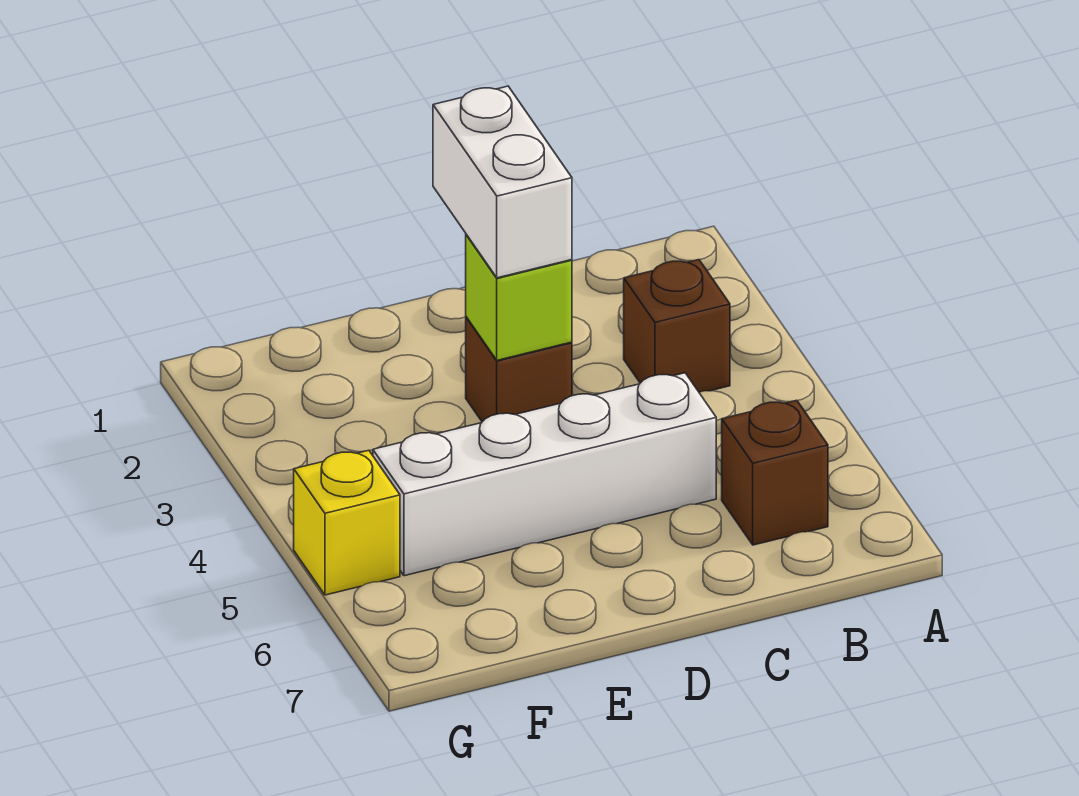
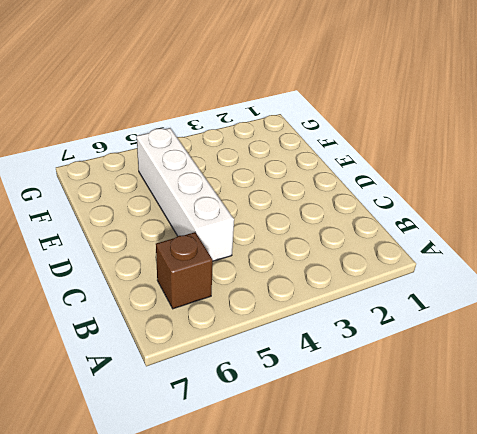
none -> brown 1x1 brick [624,260,730,392]
none -> brown 1x1 brick [466,317,572,422]

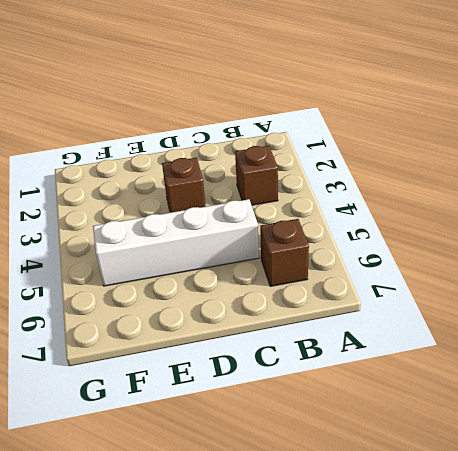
none -> yellow 1x1 brick [294,450,400,595]
none -> lime 1x1 brick [466,234,572,360]

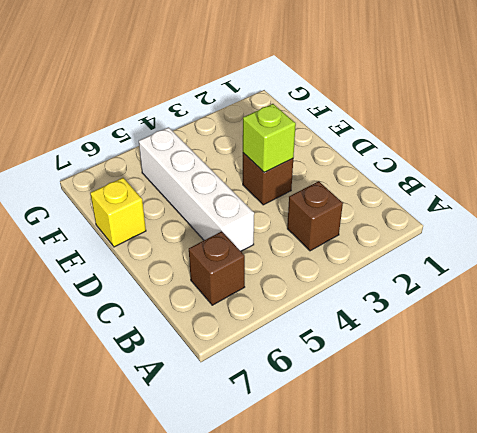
yellow 1x1 brick [90,178,146,247] -> yellow 1x1 brick moved to [294,450,400,595]
none -> white 1x2 brick [433,86,572,278]

